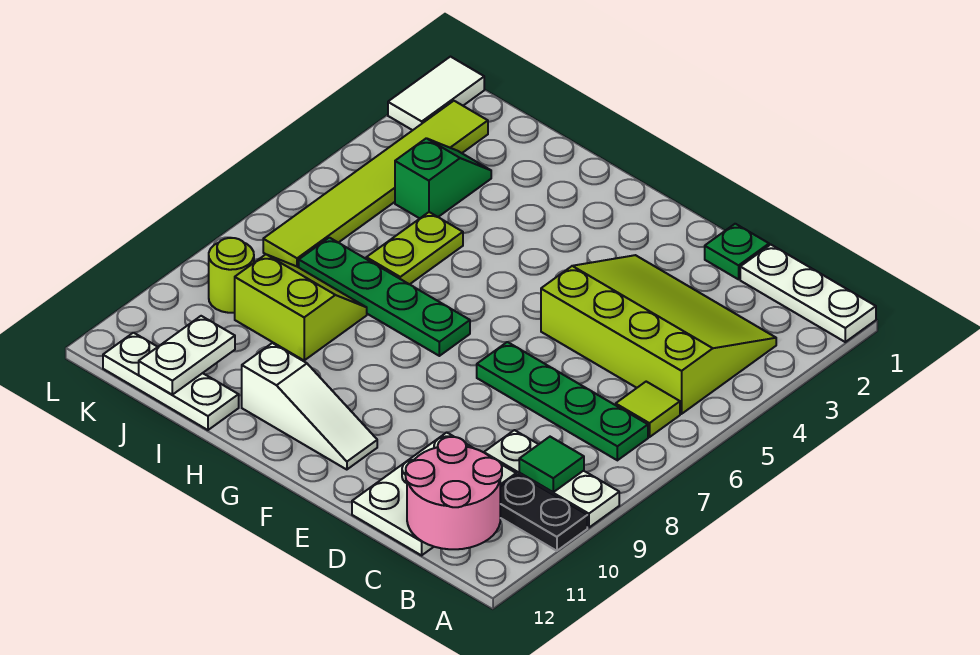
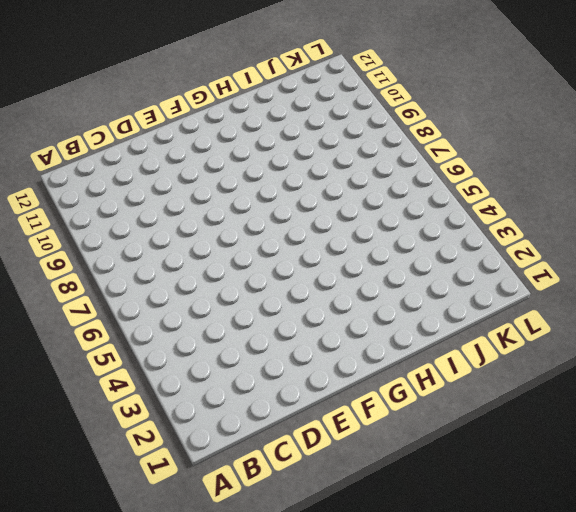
none -> white 1x3 plate [740,245,876,342]
none -> white 1x3 plate [484,430,619,528]
none -> black 1x2 plate [500,474,587,551]

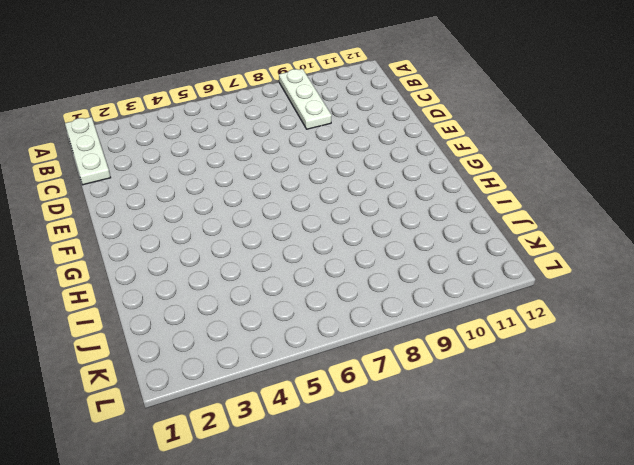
none -> black 1x2 plate [500,474,587,551]
none -> lime 3x4 slope [541,255,776,414]
none -> lime 1x1 tile [616,382,680,437]

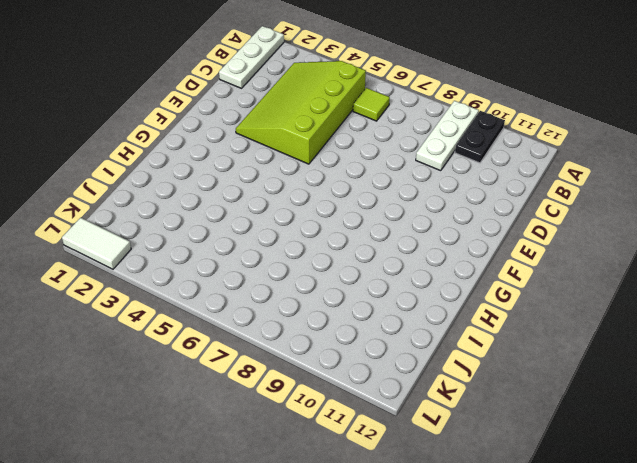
none -> green 1x4 plate [477,342,648,460]
none -> white 2x3 plate [352,432,516,555]
none -> green 1x1 plate [705,224,769,279]

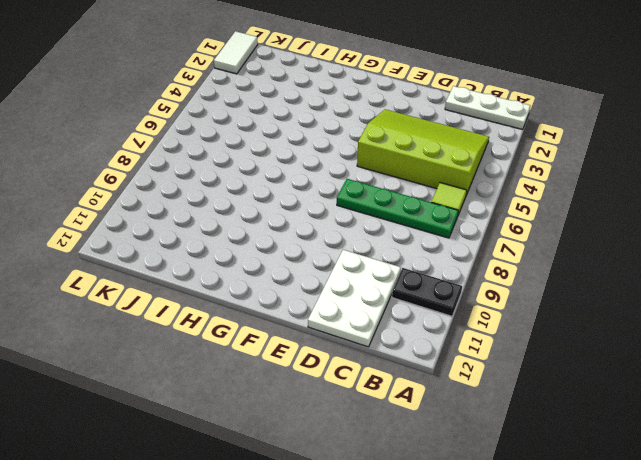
none -> white 1x3 plate [484,430,619,528]
none -> green 1x1 plate [705,224,769,279]
none -> white 1x3 slope [242,343,377,470]

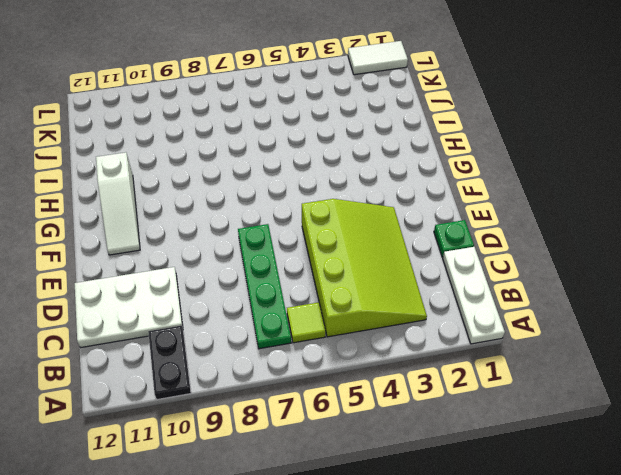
none -> white 1x3 plate [484,430,619,528]
none -> green 1x4 plate [299,238,470,356]
none -> lime 1x2 plate [366,212,463,284]

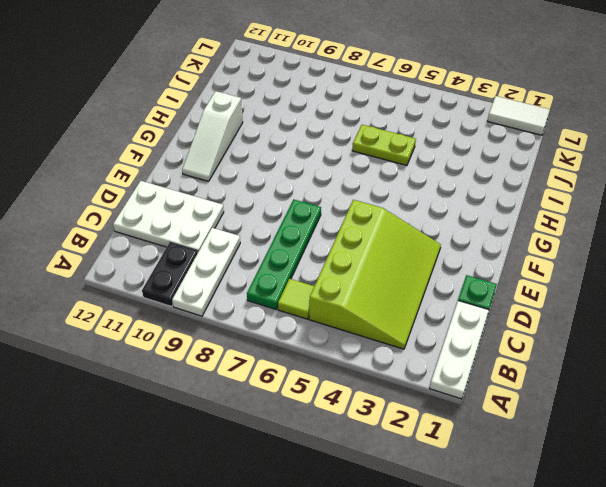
none -> green 1x4 plate [299,238,470,356]
none -> lime 2x2 slope [235,254,367,360]
none -> white 1x3 plate [103,333,239,430]

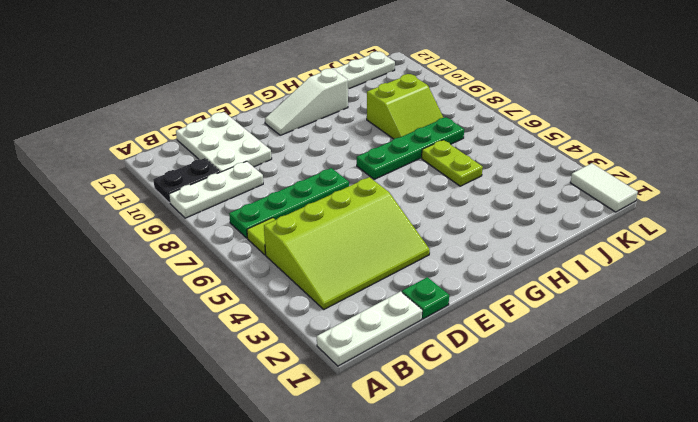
none -> green 1x2 slope [395,138,491,219]
none -> lime 1x6 tile [263,101,488,267]
none -> lime 1x1 round brick [209,238,254,313]

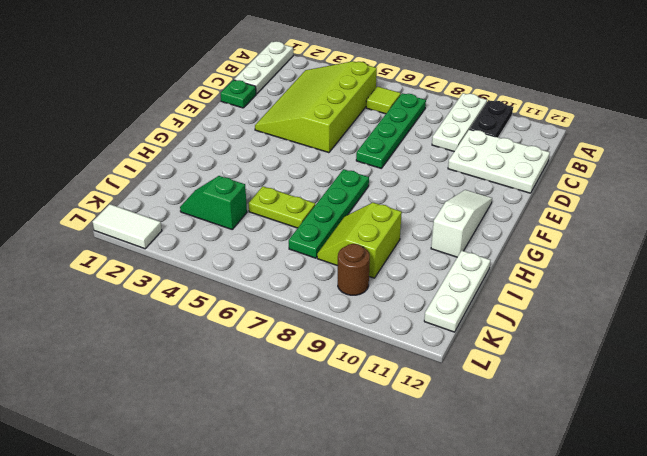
brown 1x1 round brick [338,244,370,295] -> lime 1x1 round brick [209,238,254,313]
none -> lime 1x6 tile [263,101,488,267]
none -> green 1x1 tile [519,437,584,492]
none -> pink 2x2 round brick [406,437,502,549]

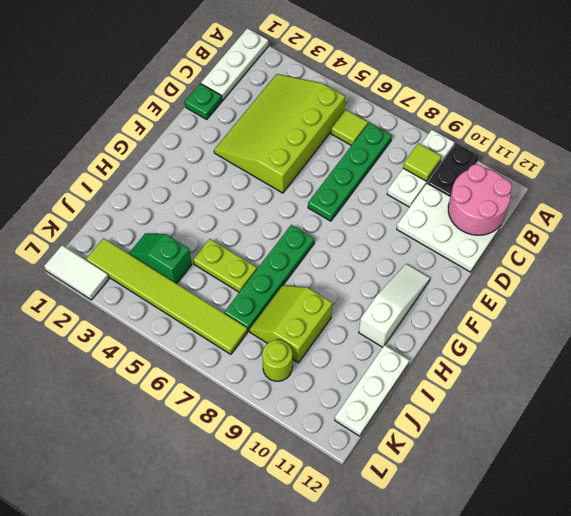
lime 1x1 tile [403,143,442,181] -> green 1x1 tile [519,437,584,492]
none -> white 1x2 plate [139,316,235,395]

